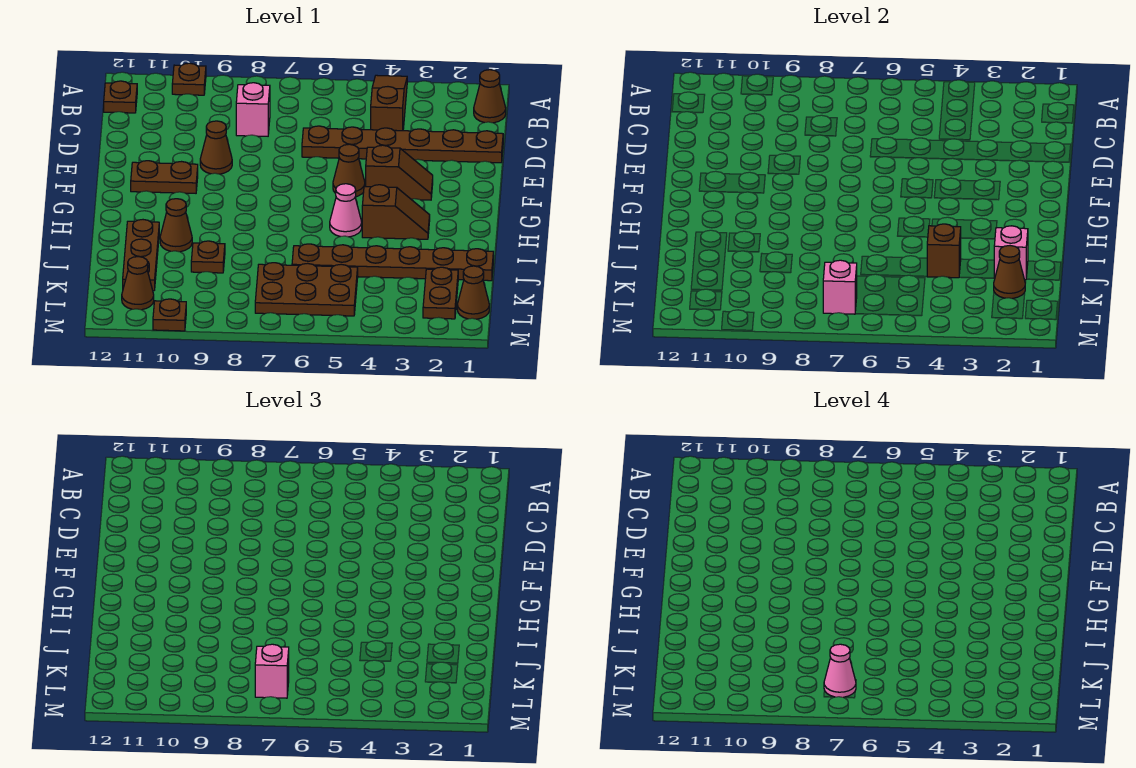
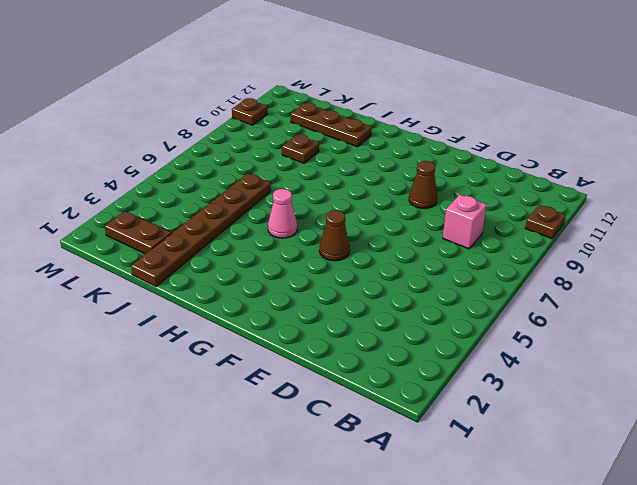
none -> brown 1x3 slope [371,75,407,131]
none -> brown 1x1 cone [474,70,506,123]
none -> brown 1x1 plate [104,81,137,113]

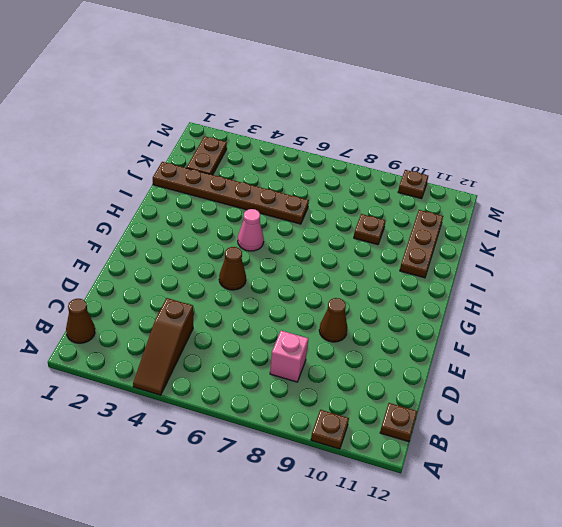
none -> brown 1x6 plate [302,126,503,163]
none -> brown 1x2 slope [366,145,433,200]
none -> brown 1x2 plate [131,161,198,193]

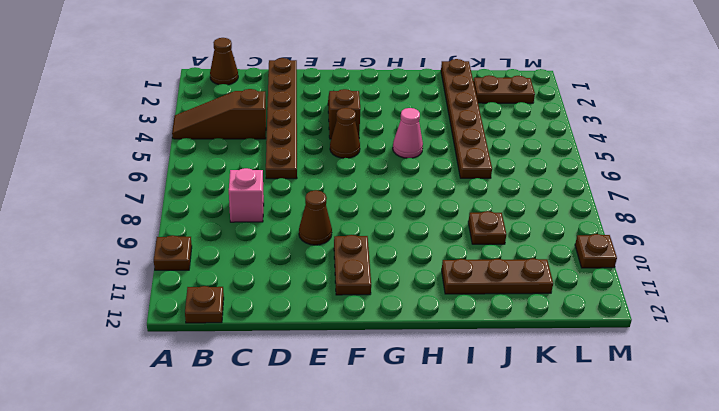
none -> brown 1x2 slope [362,185,430,239]
none -> brown 1x1 cone [160,199,192,252]
none -> brown 2x3 plate [255,263,358,316]

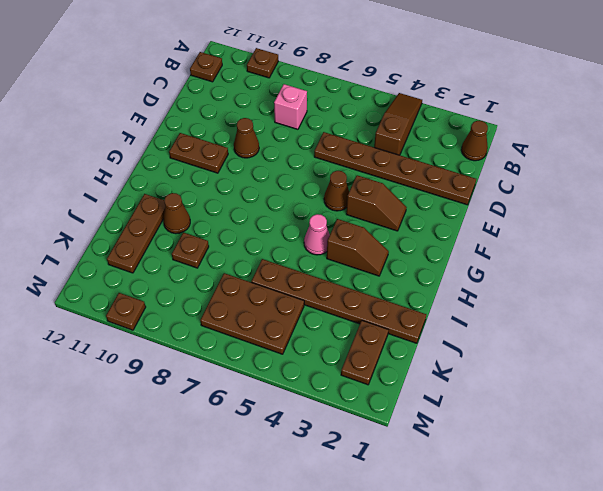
none -> brown 1x1 cone [457,266,489,319]
none -> brown 1x1 cone [122,257,154,310]
none -> pink 1x1 brick [994,226,1028,280]

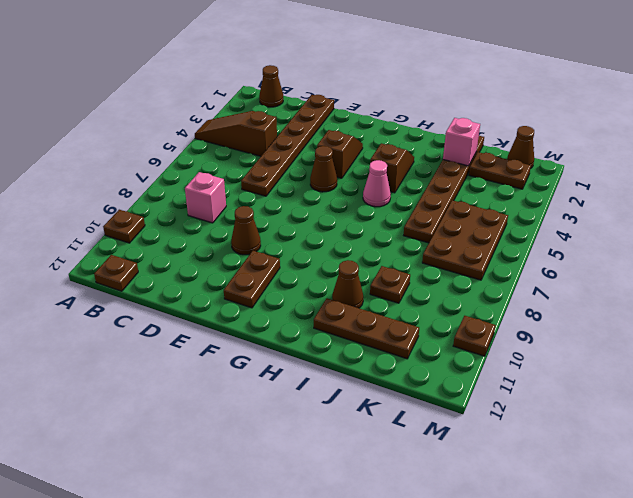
none -> brown 1x1 cone [122,257,154,310]
none -> brown 1x1 brick [927,224,961,278]
none -> brown 1x1 cone [994,246,1025,298]

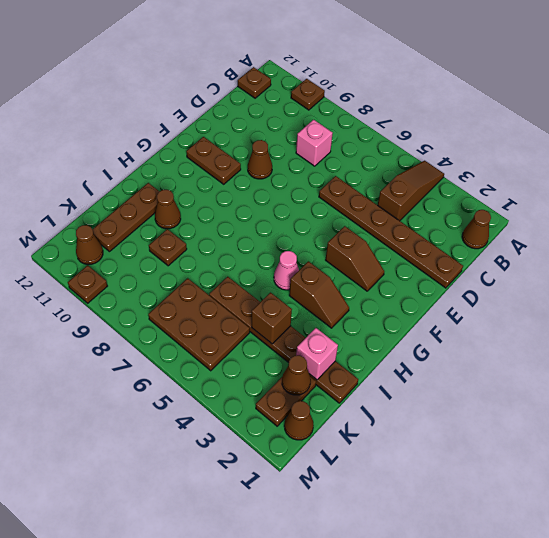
none -> brown 1x1 cone [333,144,365,197]
none -> pink 1x1 brick [823,260,857,314]
none -> pink 1x1 brick [255,644,289,698]

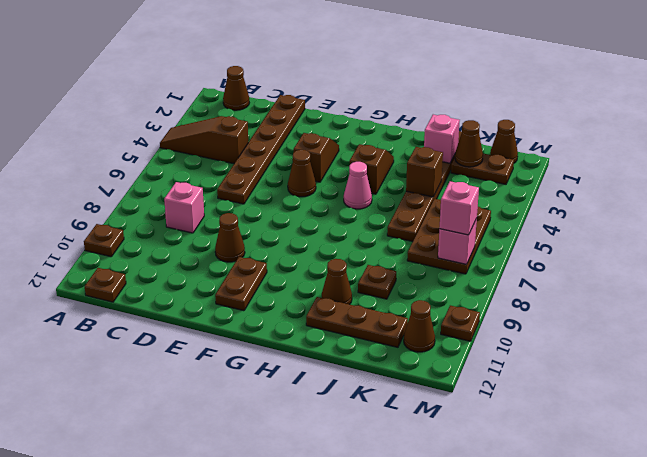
none -> pink 1x1 cone [824,644,856,697]

